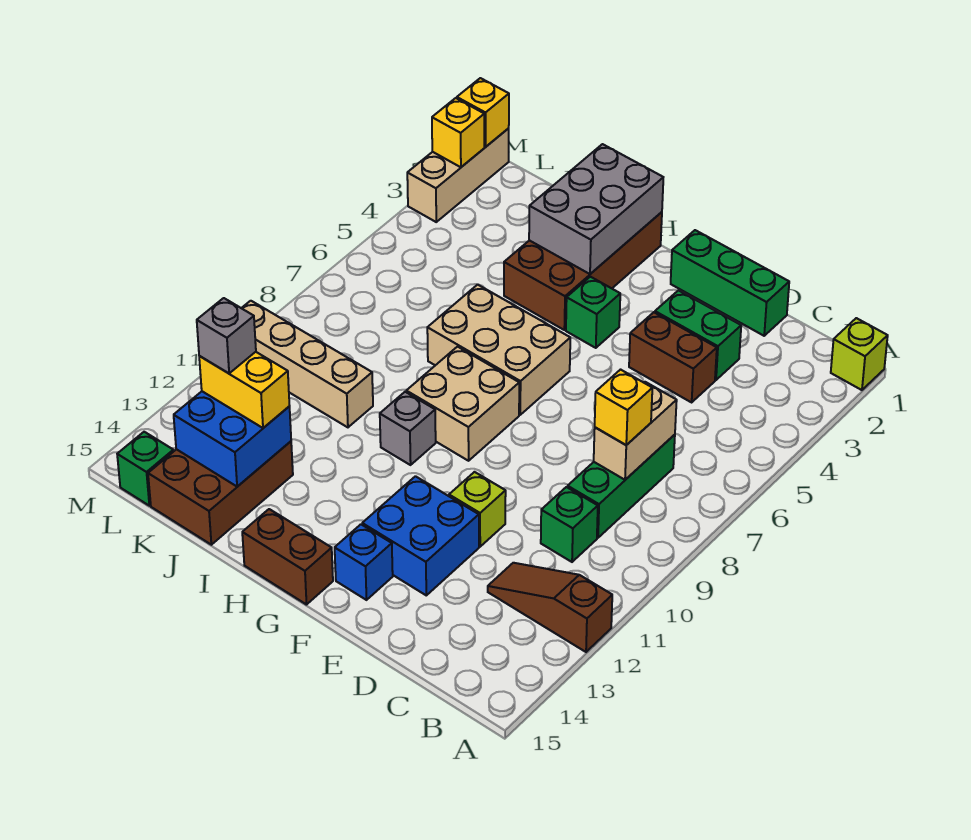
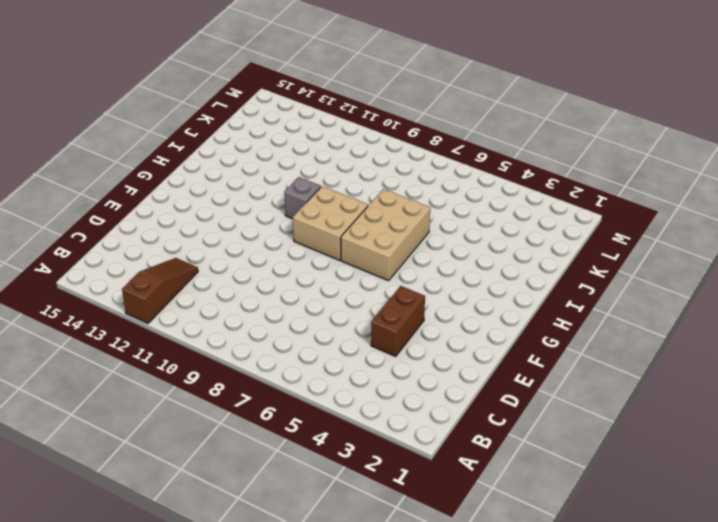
none -> lime 1x1 brick [831,318,888,390]
none -> green 1x3 brick [568,435,675,538]
none -> green 1x1 brick [541,487,598,562]

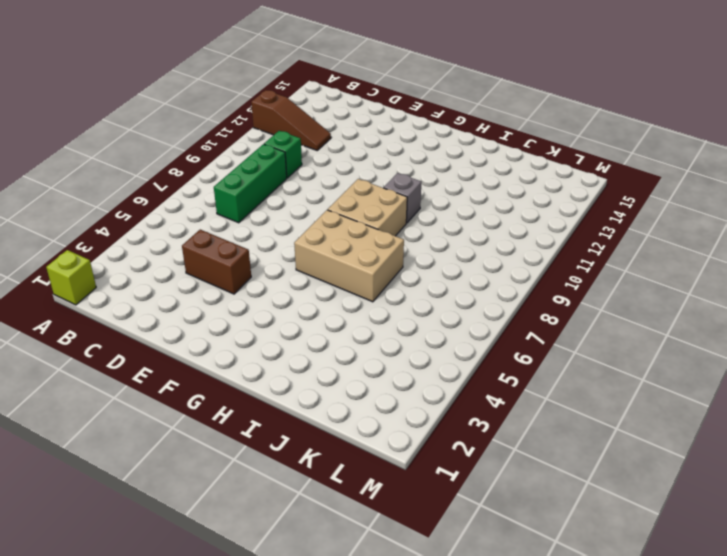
none -> green 1x3 brick [671,230,789,336]
none -> green 1x2 brick [655,290,741,380]
none -> lime 1x1 brick [449,472,506,547]

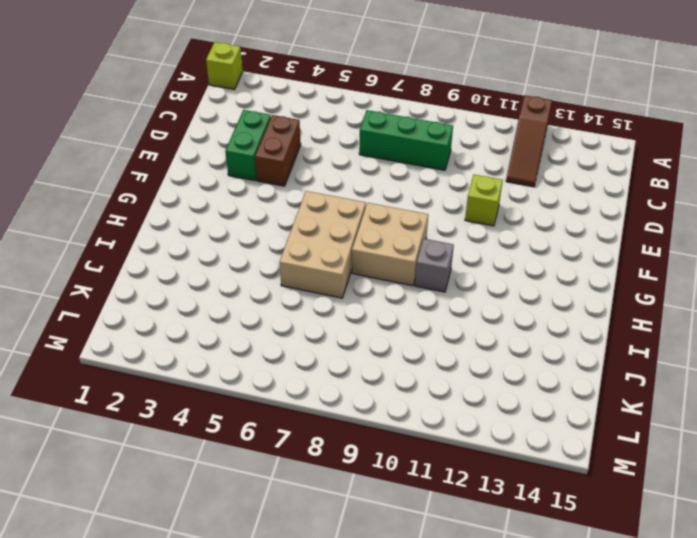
none -> green 1x1 brick [541,487,598,562]
none -> green 1x3 brick [671,230,789,336]
none -> blue 2x2 brick [362,476,479,595]

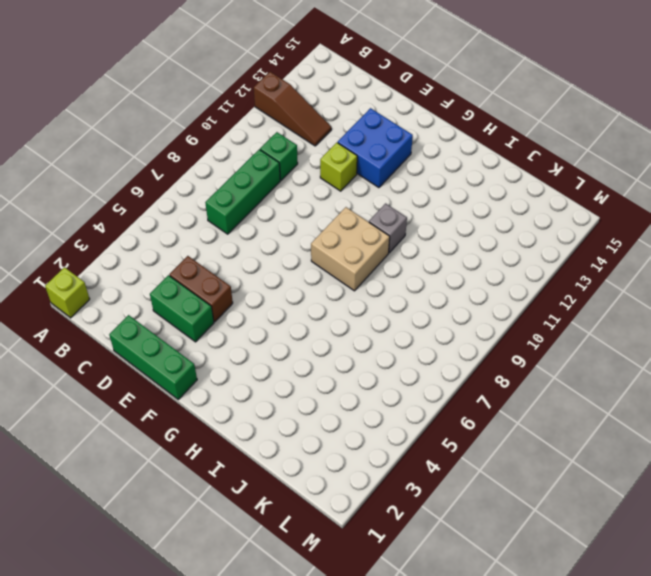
none -> blue 1x1 brick [335,524,393,600]
none -> green 1x1 brick [566,277,620,348]
none -> tan 2x3 brick [427,285,570,415]

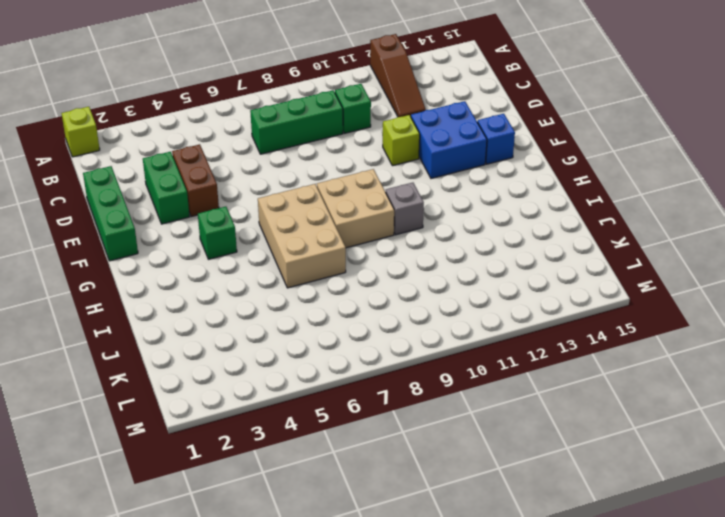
none -> brown 1x2 brick [242,509,333,605]
none -> brown 2x4 brick [504,212,662,330]
none -> tan 1x4 brick [242,301,373,427]

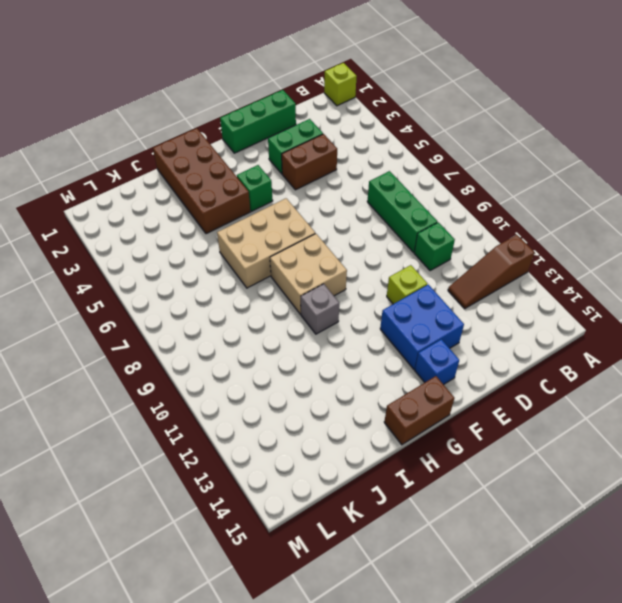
none -> tan 1x4 brick [242,301,373,427]
none -> brown 2x3 brick [148,441,293,545]
none -> green 1x1 brick [117,432,174,506]

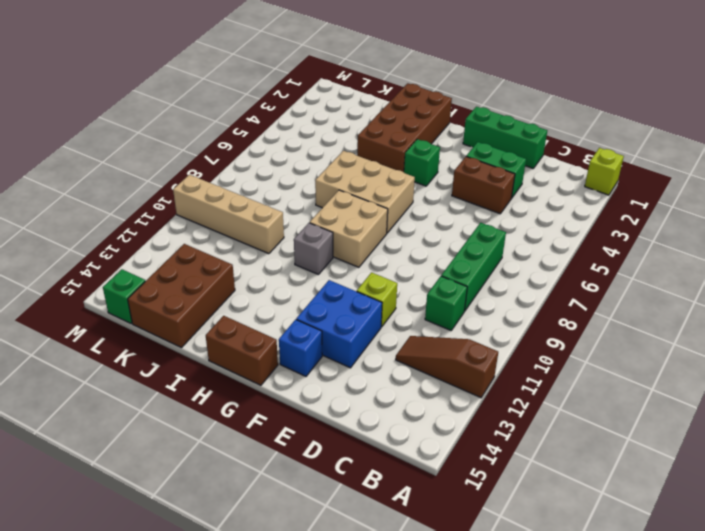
none -> tan 1x3 brick [407,129,509,222]
none -> tan 1x2 brick [594,382,677,480]
none -> grey 2x3 brick [529,144,663,274]

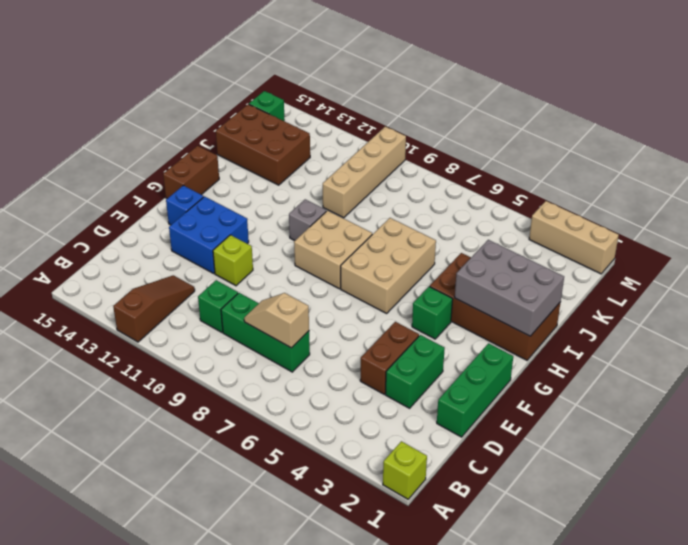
tan 1x2 slope [244,293,309,348] -> tan 1x2 brick [594,382,677,480]
none -> blue 2x2 brick [174,391,291,487]
none -> yellow 1x1 brick [457,78,509,147]
none -> yellow 1x1 brick [432,98,484,167]

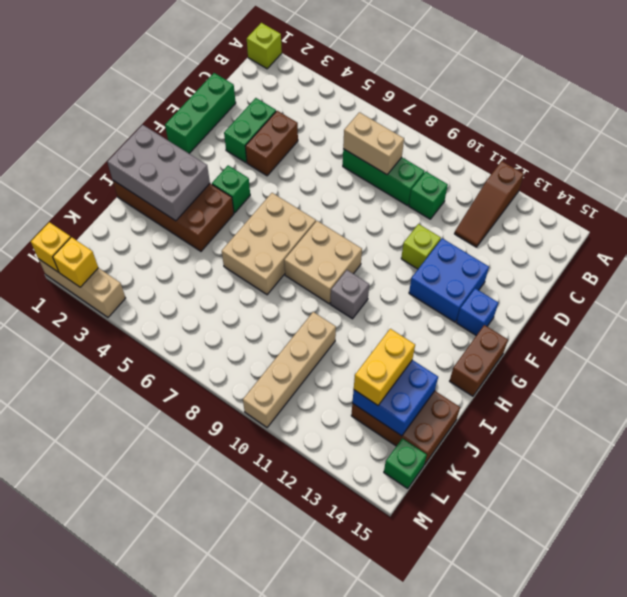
none -> yellow 1x1 brick [595,370,652,445]
none -> grey 1x1 brick [197,298,256,373]

